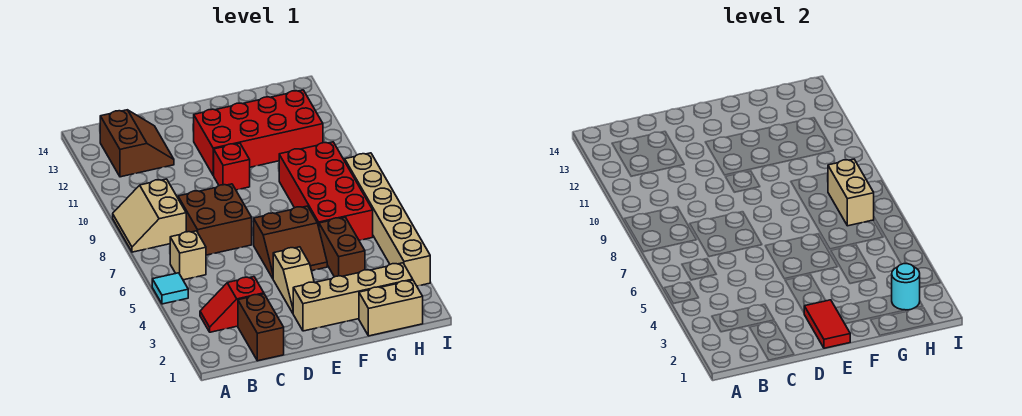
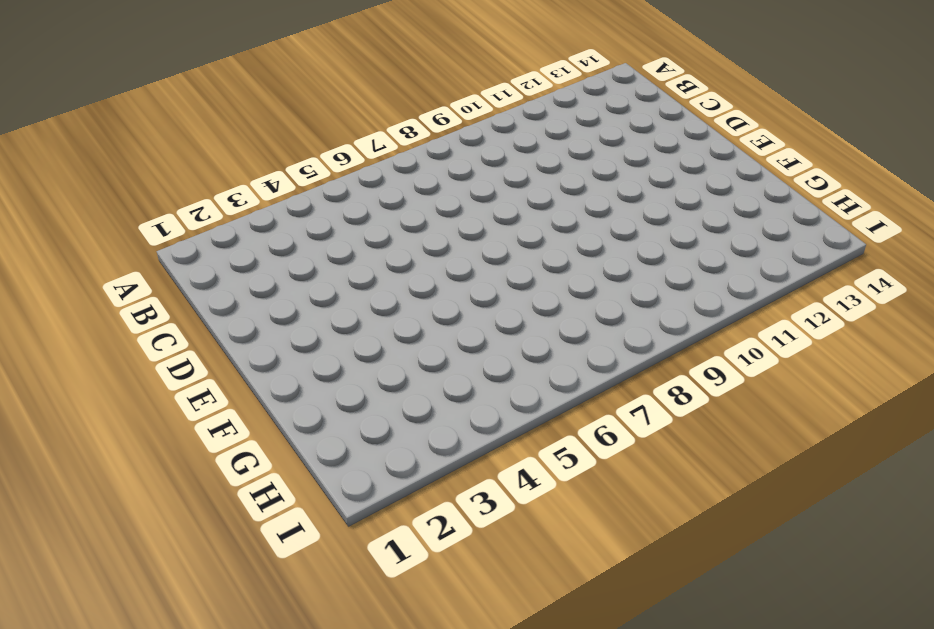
none -> cyan 1x1 tile [152,273,188,304]
none -> tan 2x2 slope [113,179,186,252]
none -> red 1x2 slope [200,277,264,332]

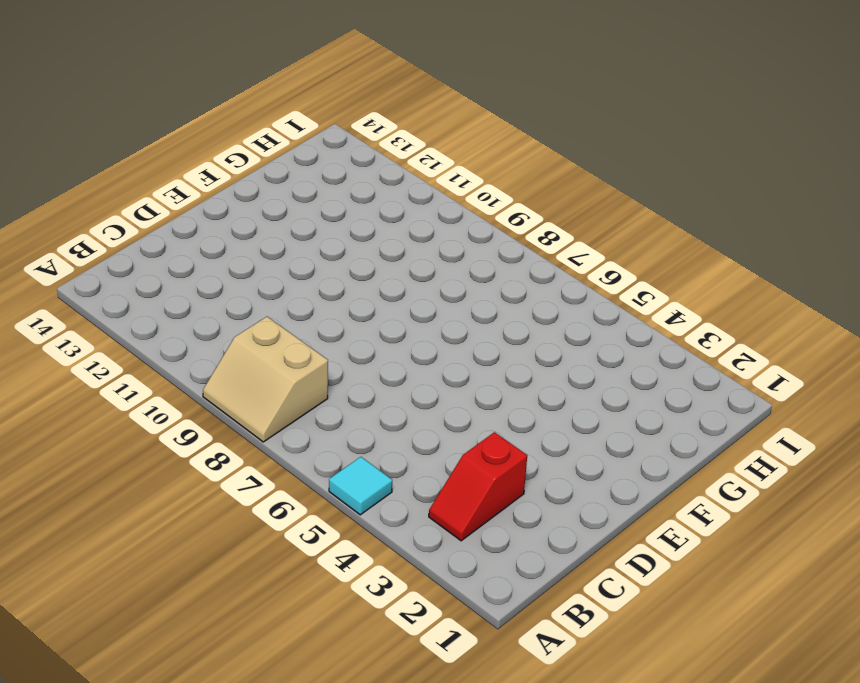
none -> tan 1x1 brick [170,231,206,280]
none -> brown 2x2 slope [100,110,174,177]
none -> brown 1x2 brick [238,294,284,361]

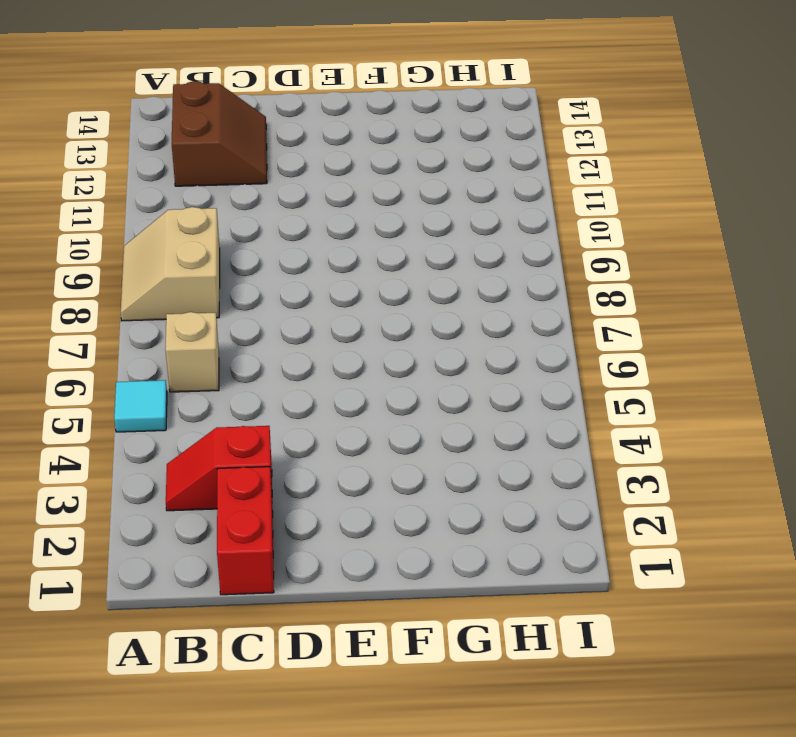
red 1x2 brick [217,467,274,595] -> brown 1x2 brick [238,294,284,361]
none -> brown 2x2 brick [178,184,252,255]
none -> tan 1x4 brick [293,263,413,331]
none -> tan 1x2 slope [273,247,314,313]

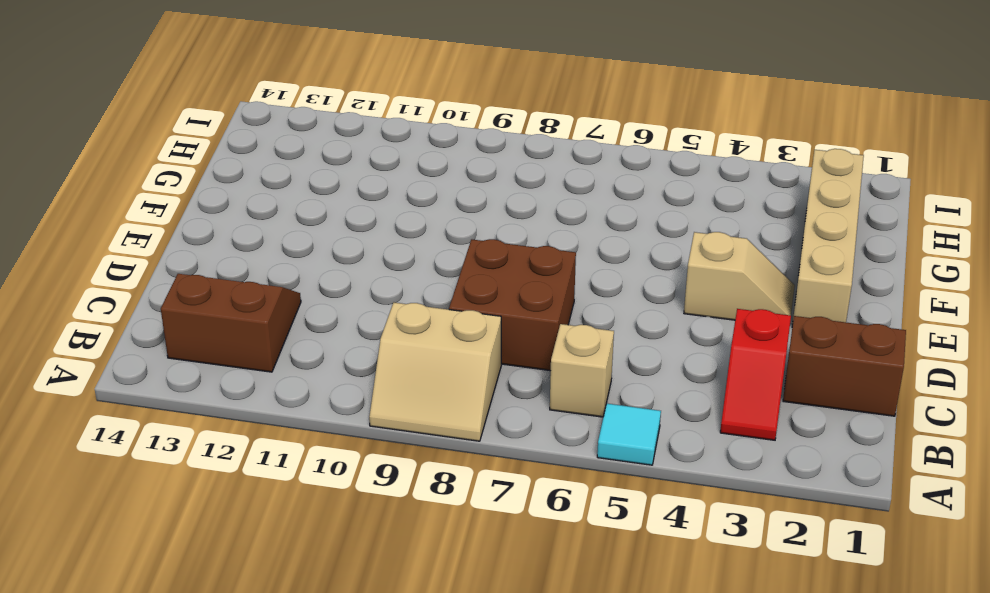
none -> brown 2x2 slope [254,206,327,278]
none -> red 1x1 brick [213,143,250,190]
none -> red 2x4 brick [194,90,323,175]

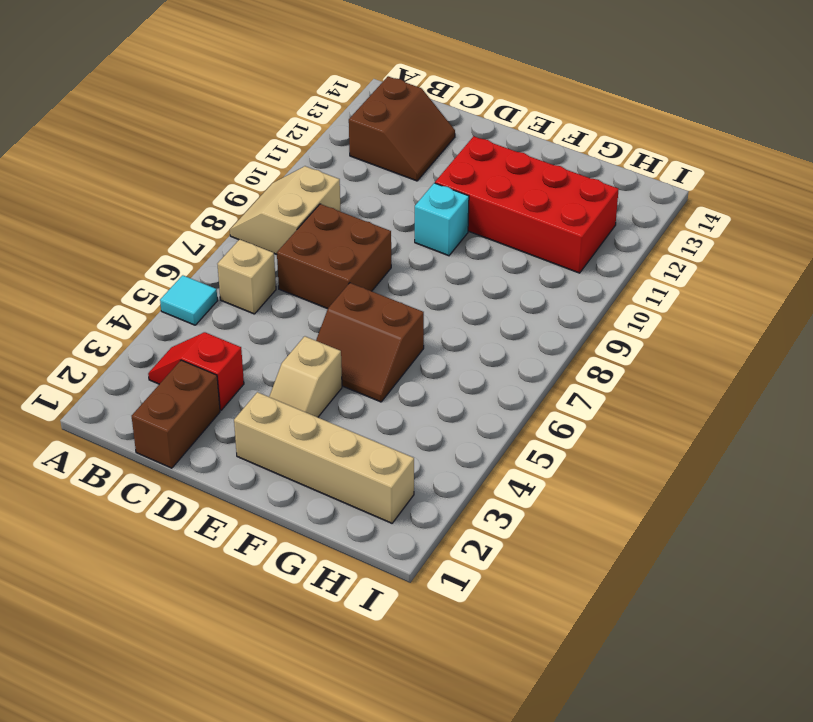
cyan 1x1 brick [415,183,469,256] -> red 1x1 brick [213,143,250,190]
none -> tan 1x2 brick [359,280,423,336]
none -> brown 1x2 brick [319,217,365,277]
none -> red 2x4 brick [279,142,373,241]

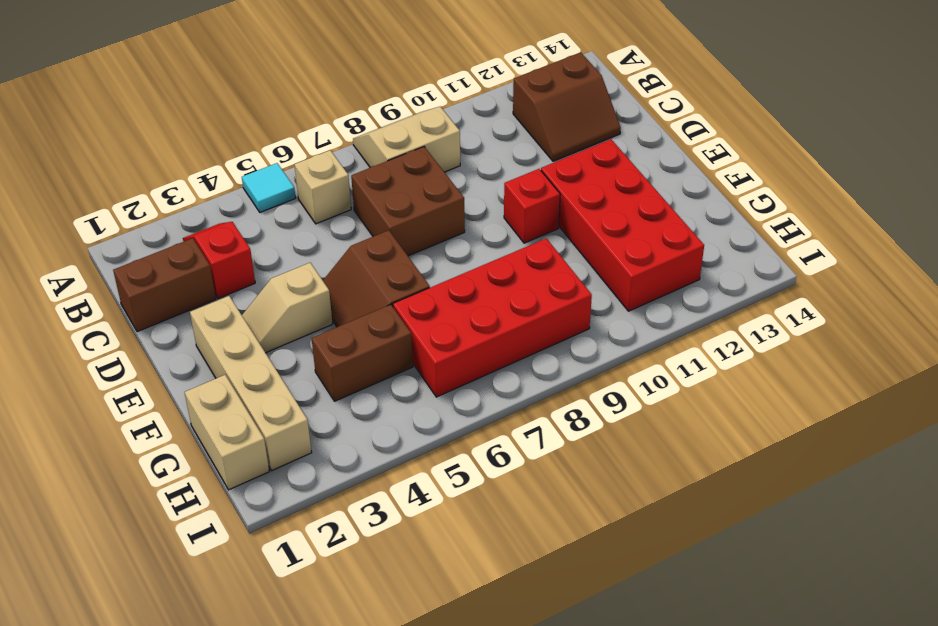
none -> tan 1x6 brick [345,153,430,286]
none -> red 1x2 tile [804,300,850,348]
none -> cyan 1x1 round brick [892,264,920,310]

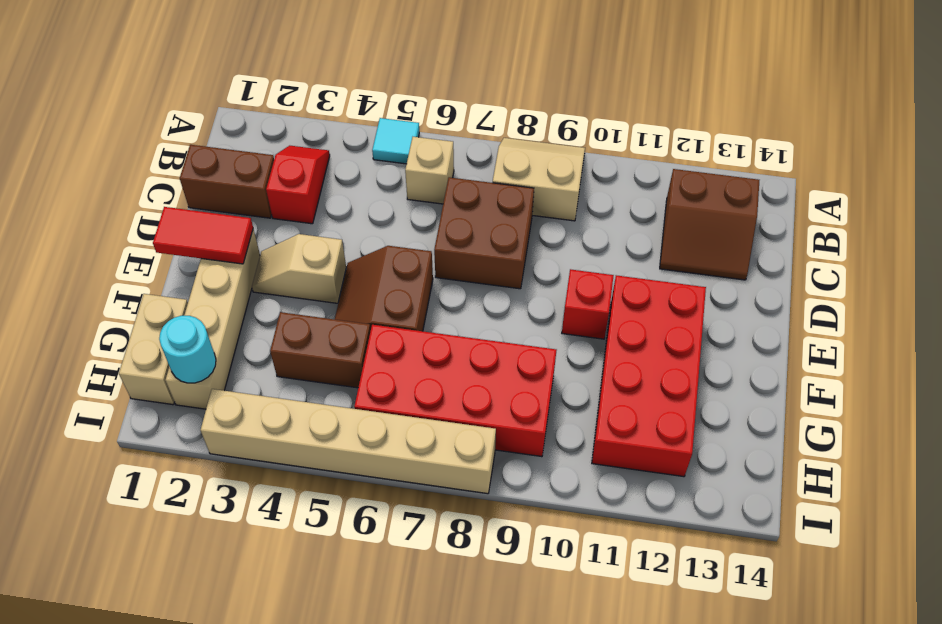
none -> tan 1x2 brick [828,159,874,226]

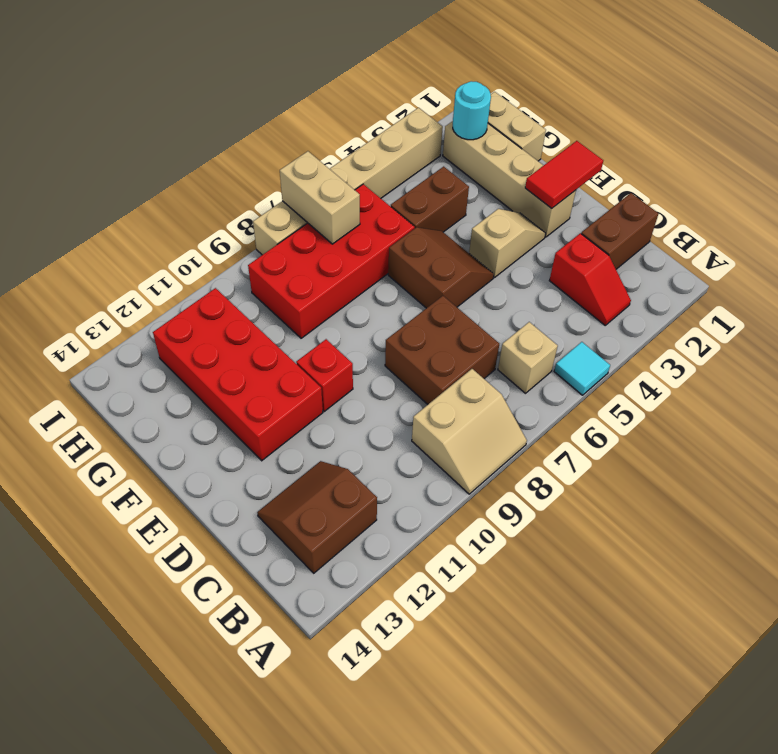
tan 1x2 brick [280,151,360,244] -> tan 1x2 brick turned to [828,159,874,226]

